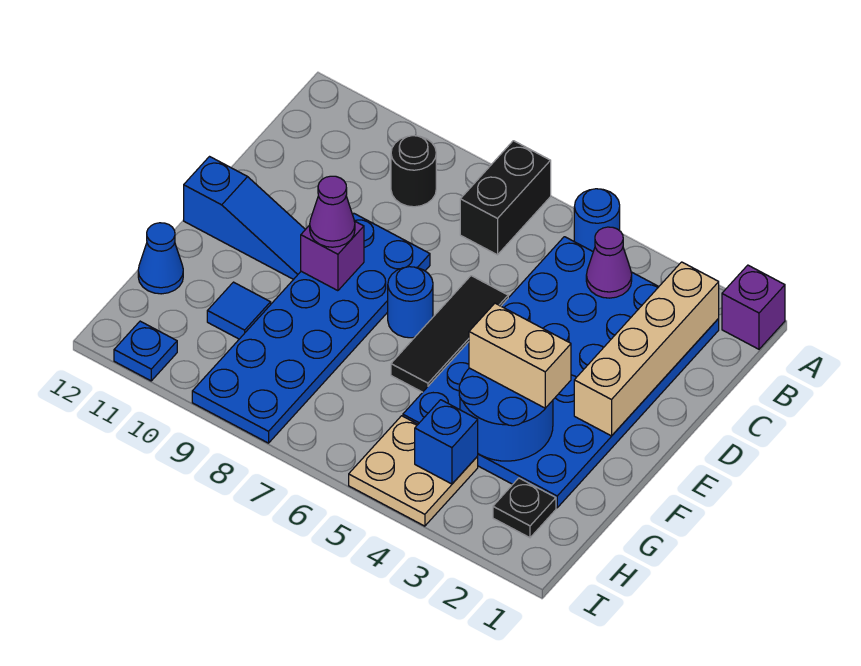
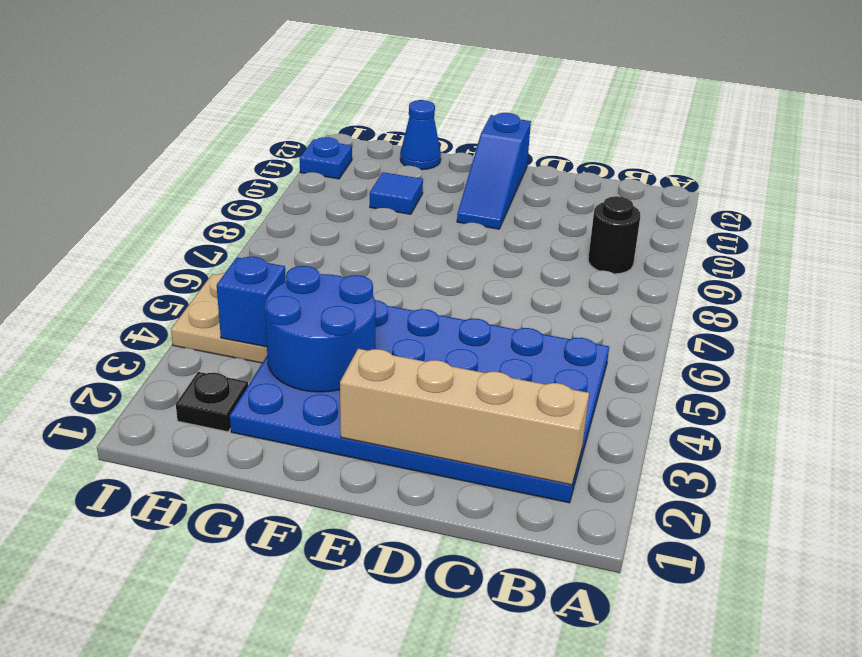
none -> purple 1x1 brick [722,265,785,349]
none -> blue 1x1 round brick [574,189,620,251]
none -> black 1x2 brick [460,141,551,255]

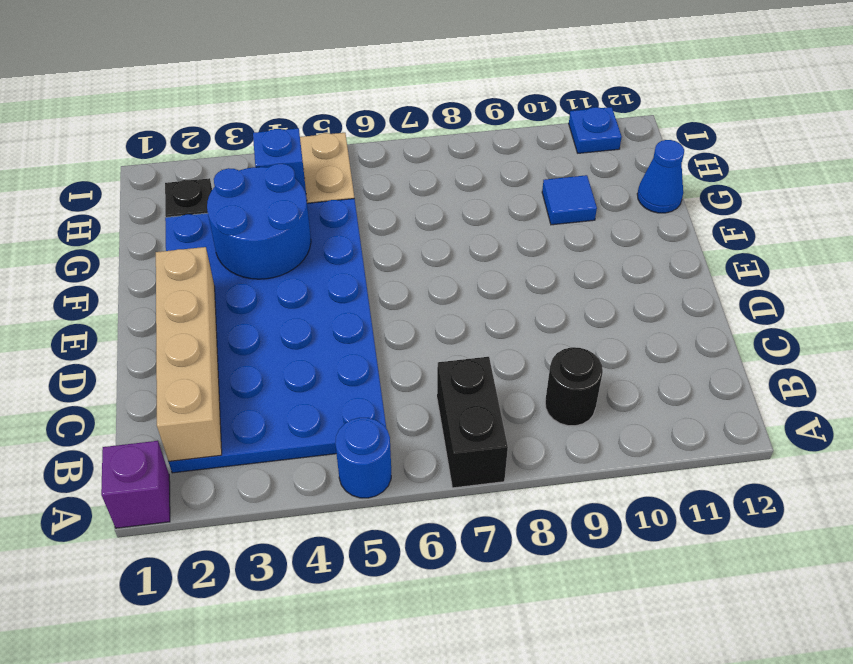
none -> black 1x3 tile [391,276,508,392]
none -> blue 2x6 plate [192,214,430,443]
none -> blue 1x1 round brick [388,267,433,338]

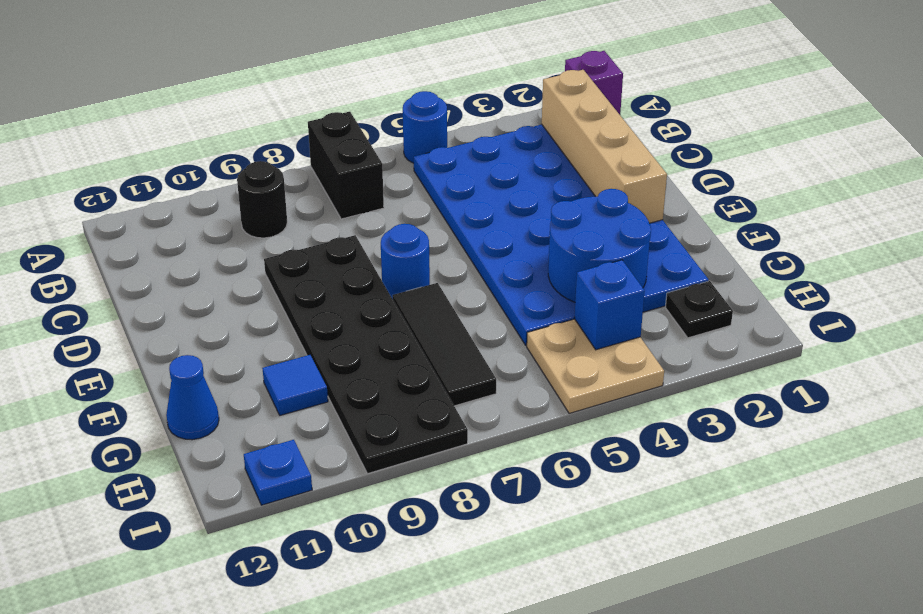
black 2x6 plate [264,235,468,474] -> blue 2x6 plate [192,214,430,443]
black 1x3 tile [393,283,496,406] -> black 1x3 tile moved to [391,276,508,392]
none -> blue 1x3 slope [184,157,305,280]
none -> purple 1x1 cone [586,227,632,298]
none -> purple 1x1 brick [301,221,364,291]

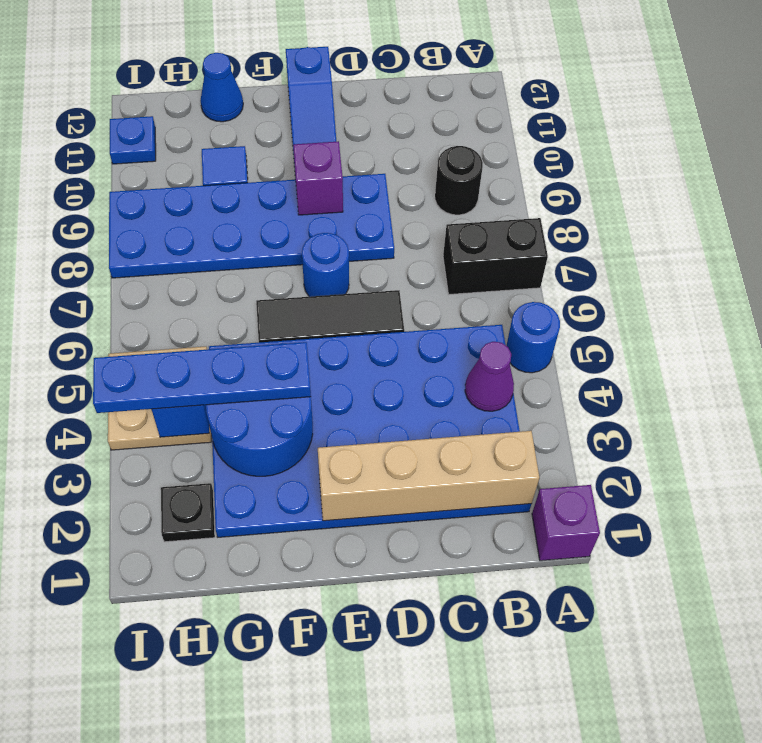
blue 1x4 plate [93,342,311,413] -> tan 1x2 brick [469,303,571,408]
none -> purple 1x1 cone [310,176,355,247]

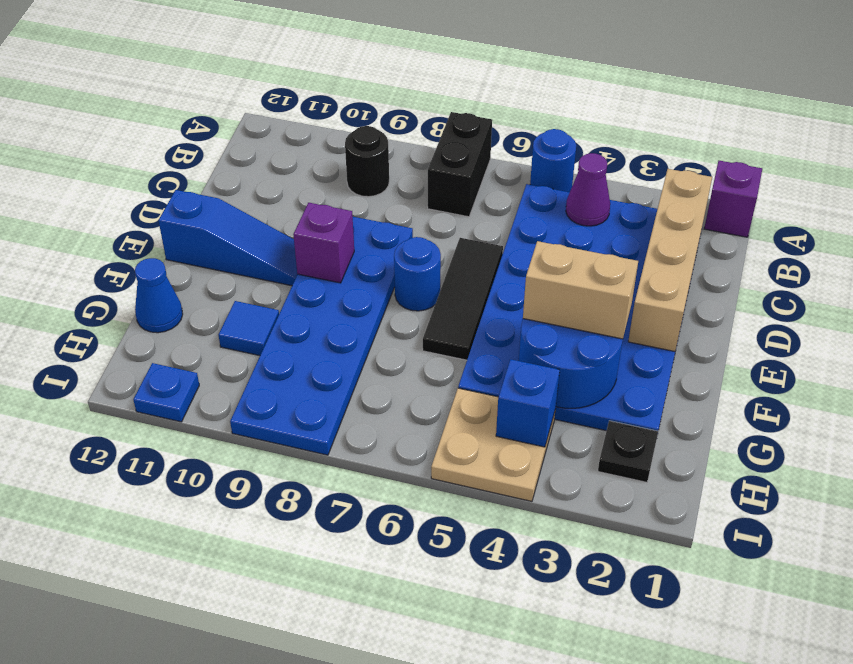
none -> purple 1x1 cone [310,176,355,247]

